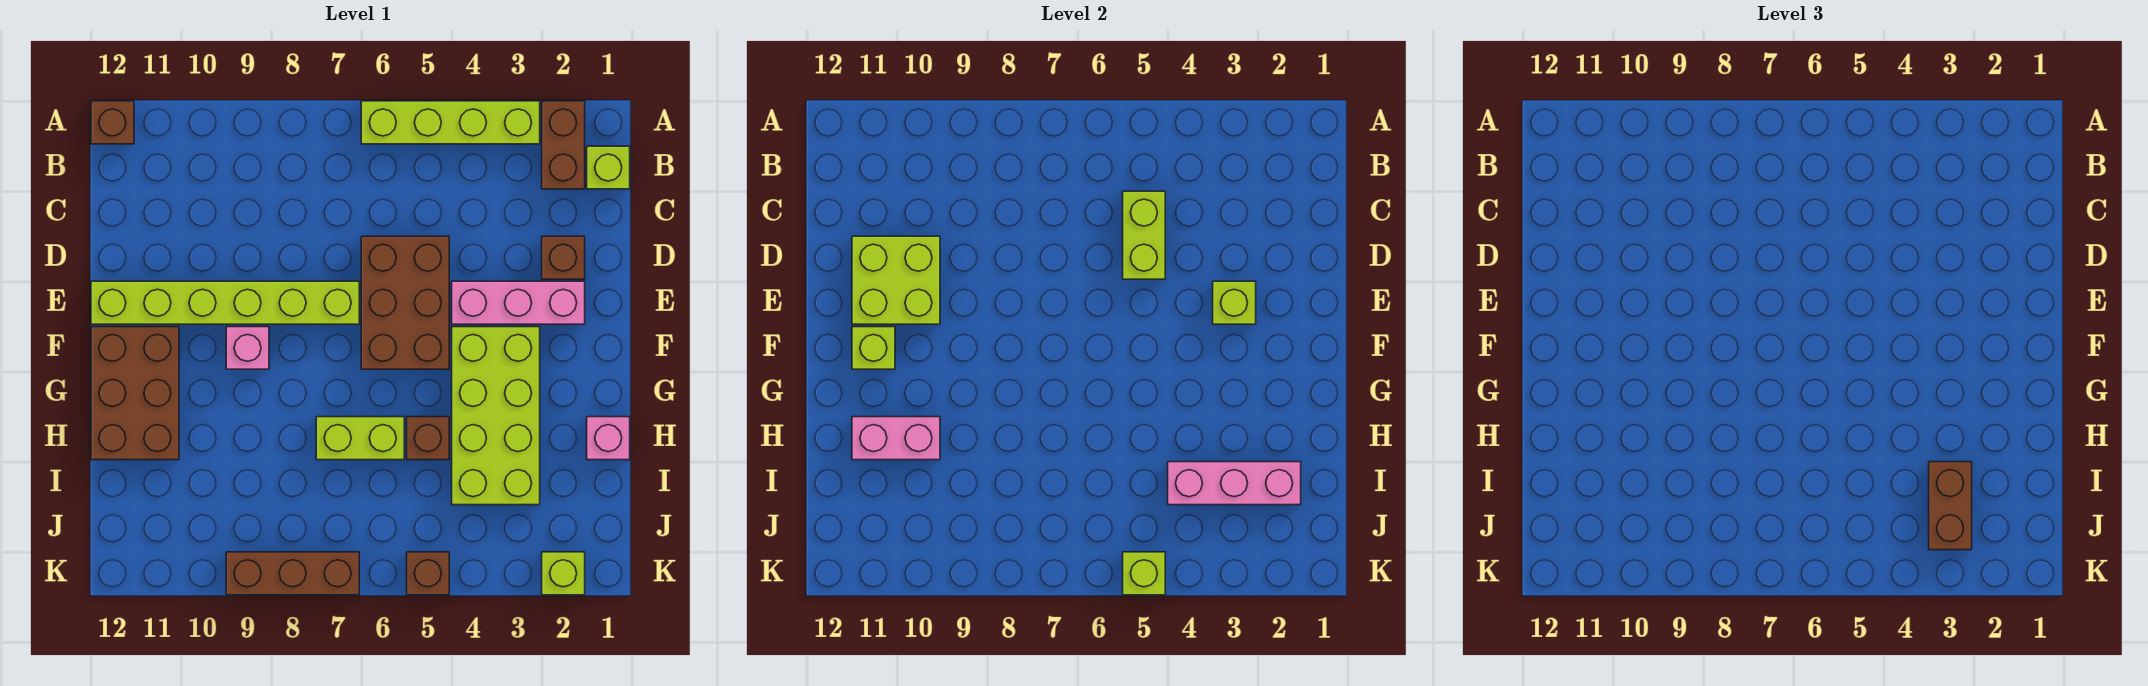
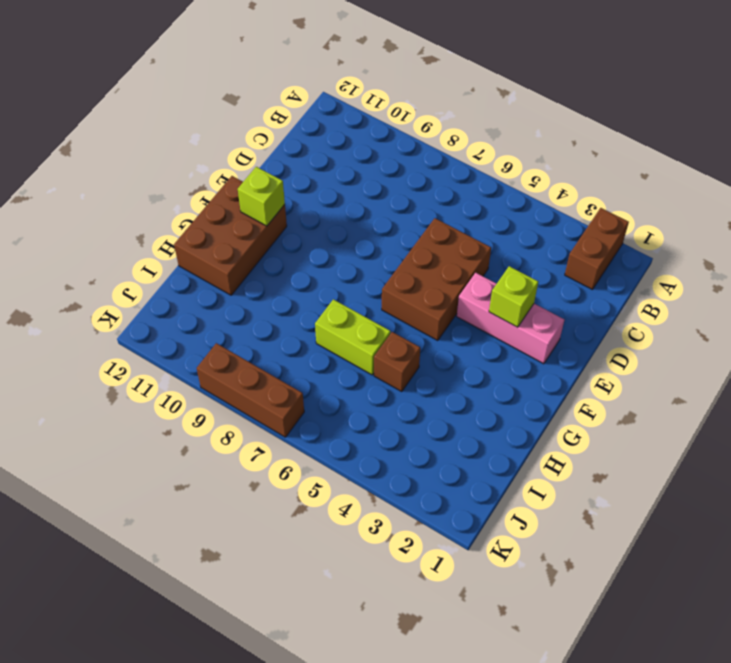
none -> lime 1x4 brick [361,101,540,144]
none -> brown 1x1 brick [91,101,134,144]
none -> lime 1x1 brick [587,146,630,189]

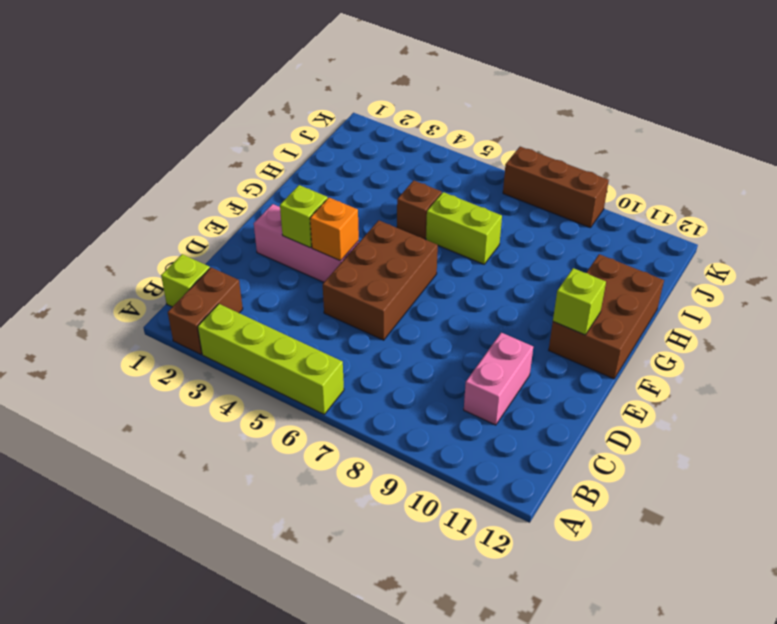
pink 1x2 brick [464,333,533,425] -> pink 1x2 brick turned to [852,417,940,460]
orange 1x1 brick [310,198,359,261] -> none
none -> brown 1x1 brick [91,101,134,144]
none -> brown 1x1 brick [542,236,585,279]
none -> lime 1x6 brick [91,281,359,324]

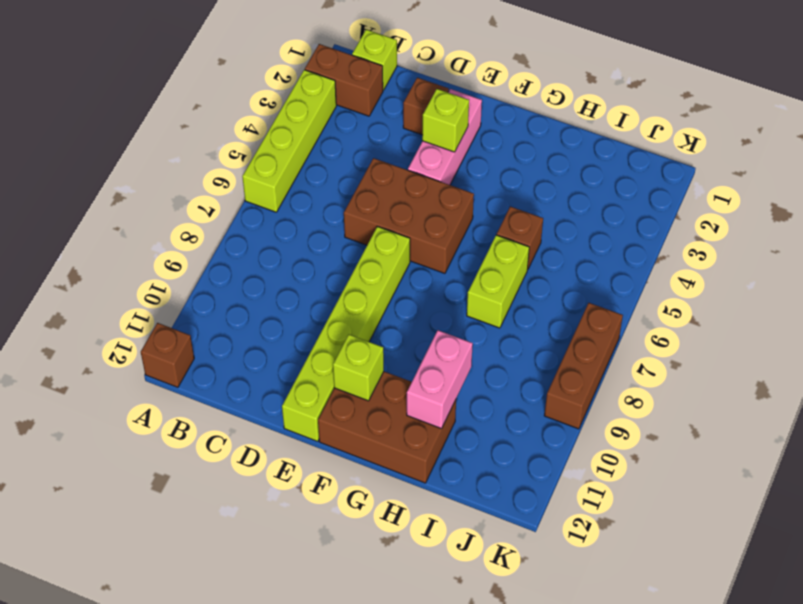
none -> lime 2x4 brick [452,327,540,505]
none -> pink 1x1 brick [226,327,269,369]
none -> pink 1x1 brick [587,417,630,460]

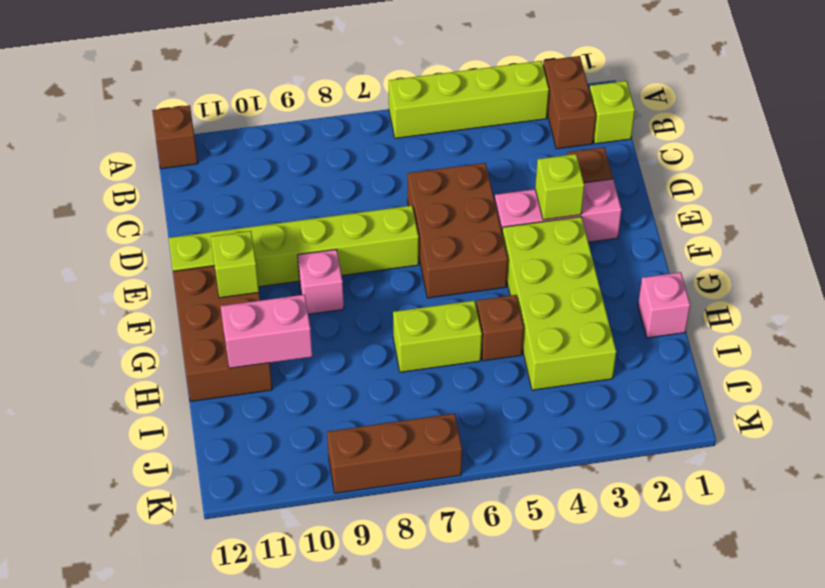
none -> lime 1x1 brick [542,552,585,595]
none -> brown 1x1 brick [407,552,449,595]
none -> lime 1x2 brick [1123,191,1165,279]

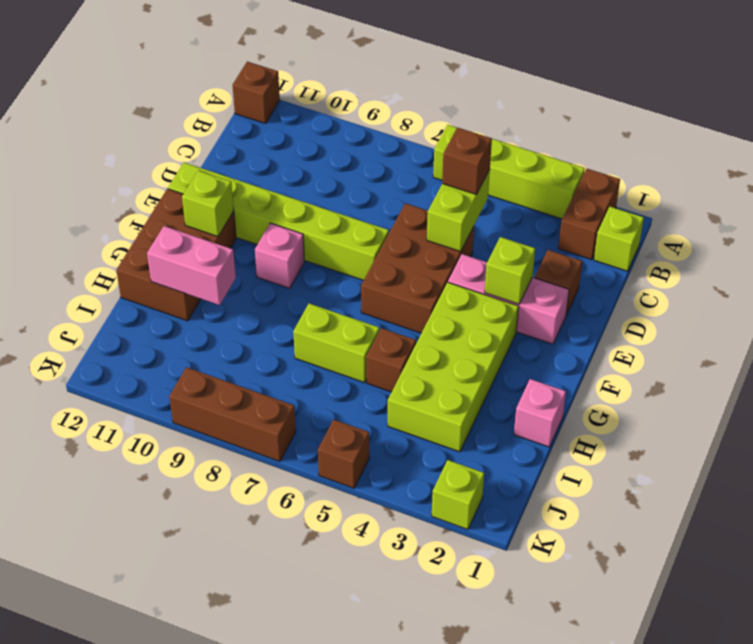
brown 1x1 brick [442,128,492,195] -> none
none -> lime 2x2 brick [852,236,940,324]
none -> pink 1x3 brick [1168,462,1301,505]
none -> lime 1x1 brick [1123,552,1165,595]

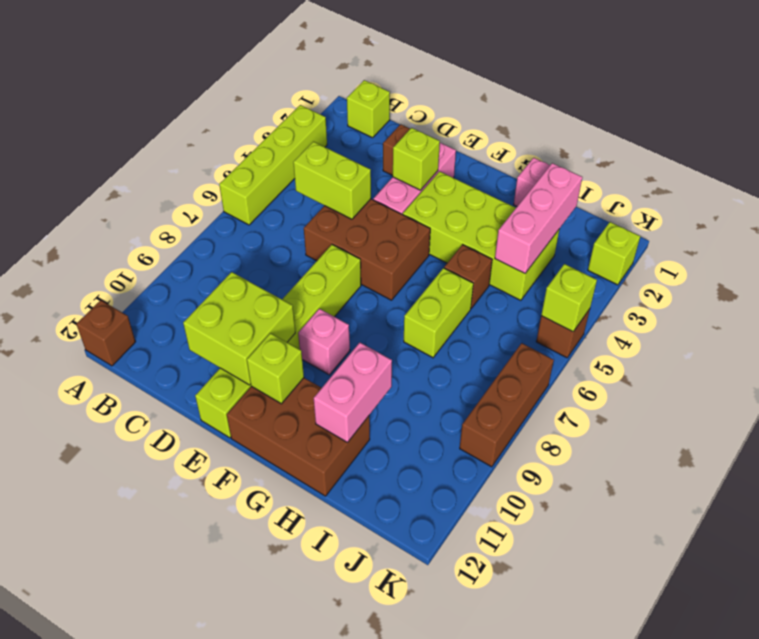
none -> brown 1x2 brick [542,101,585,189]
none -> brown 1x2 brick [1929,462,1972,550]

